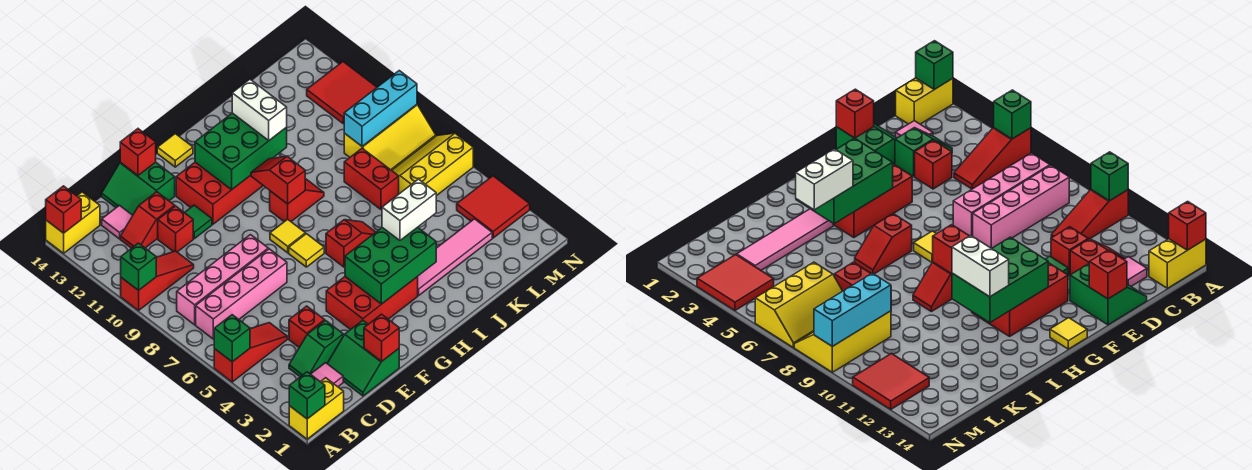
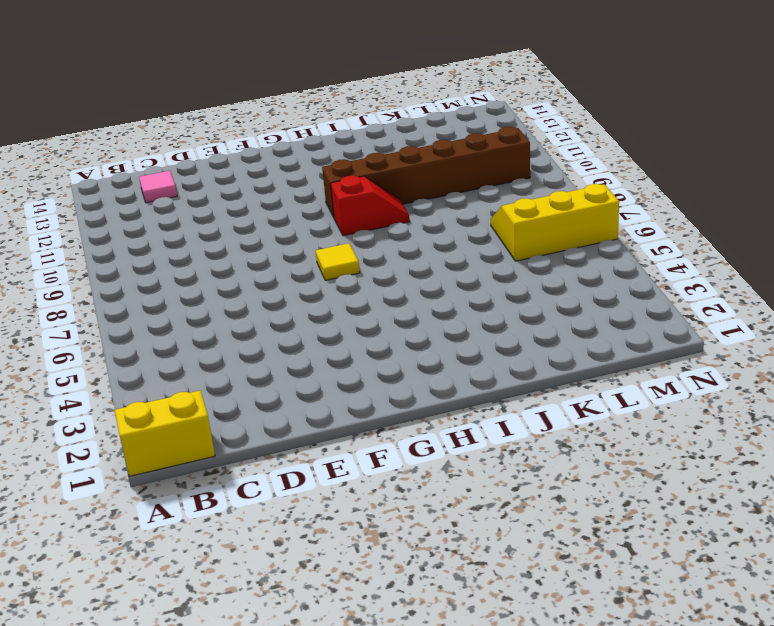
brown 1x6 brick [322,127,530,217] -> none
none -> red 1x3 slope [214,323,287,382]
none -> red 1x3 slope [121,251,194,311]
none -> yellow 1x2 brick [46,192,100,253]
none -> pink 1x4 brick [196,249,287,339]

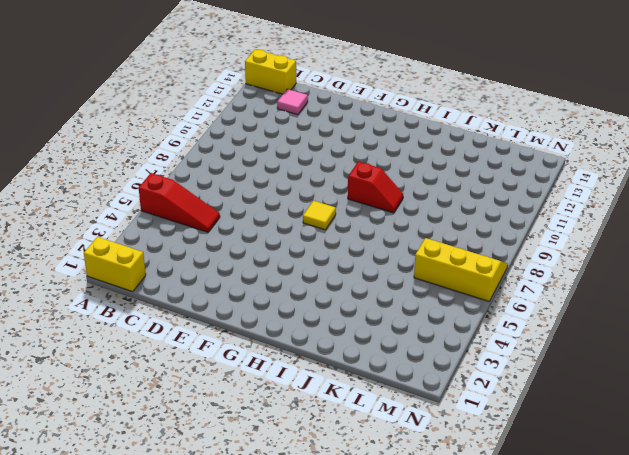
none -> red 1x3 slope [121,251,194,311]
none -> pink 1x4 brick [196,249,287,339]
none -> pink 1x4 brick [177,235,268,325]
none -> pink 1x1 tile [311,363,343,387]

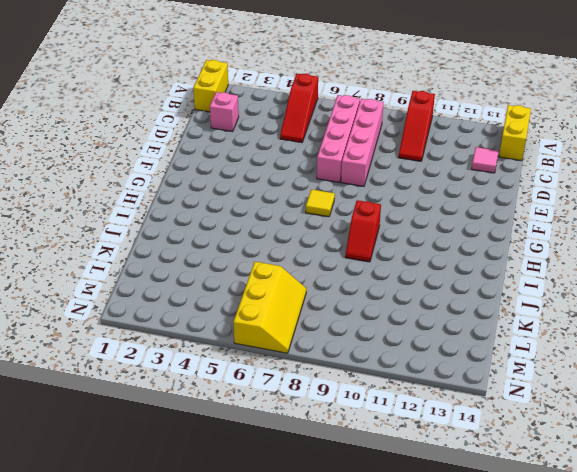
pink 1x1 brick [210,92,239,131] -> pink 1x1 tile [311,363,343,387]
none -> green 1x2 slope [289,321,343,377]
none -> red 1x2 slope [120,192,175,248]
none -> green 2x2 slope [327,320,399,396]
none -> red 1x1 brick [289,306,325,347]

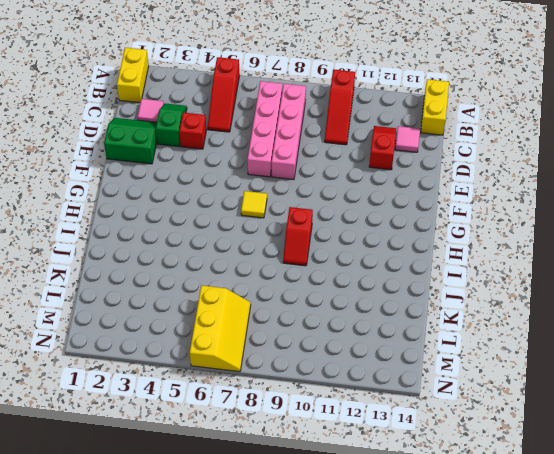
none -> red 1x1 brick [158,206,193,252]
none -> green 2x2 slope [102,162,175,215]
none -> green 1x1 tile [185,205,212,239]
none -> red 2x3 brick [326,277,418,330]

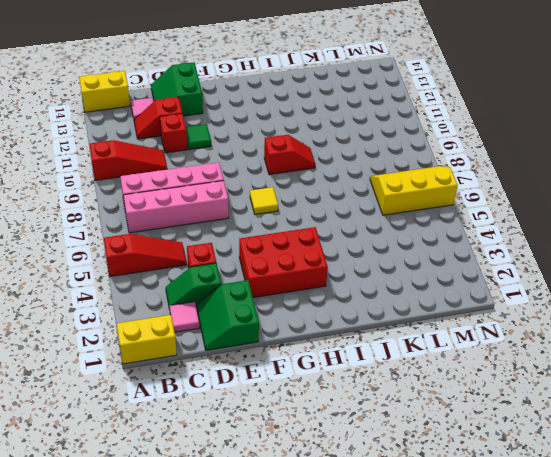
none -> red 2x3 brick [176,162,263,224]
none -> yellow 1x1 tile [270,219,305,253]
none -> yellow 1x1 tile [157,134,193,167]
none -> red 1x2 slope [326,220,376,267]

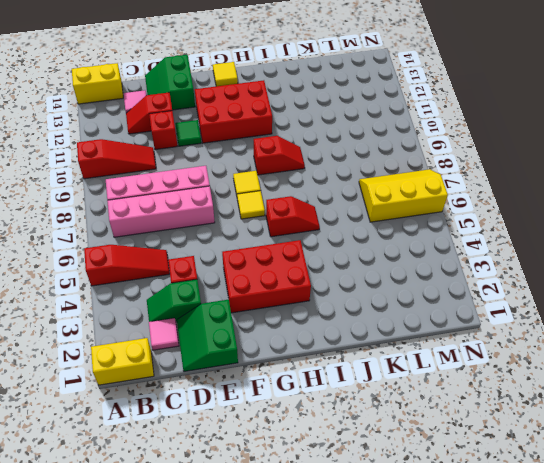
none -> pink 1x4 tile [417,219,492,295]
none -> red 1x2 brick [344,148,399,209]
none -> yellow 2x3 slope [344,105,436,171]
none -> red 2x2 tile [457,176,530,238]

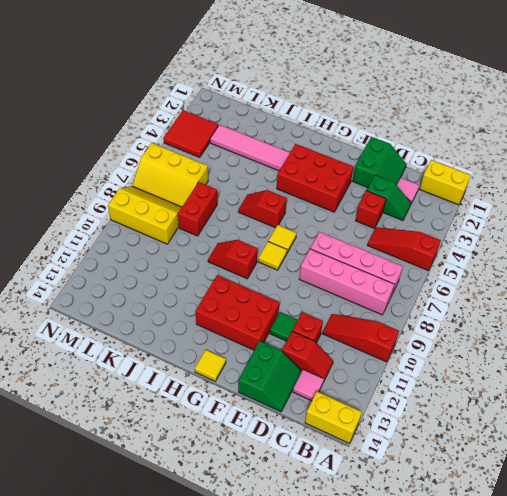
none -> red 2x2 tile [307,62,377,123]
none -> green 1x1 brick [289,372,325,419]
none -> green 1x1 brick [214,315,250,362]
none -> green 1x1 brick [121,243,156,290]

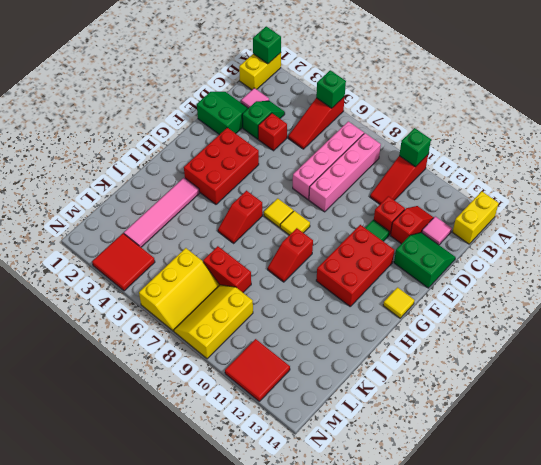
none -> red 1x1 brick [46,186,81,233]
none -> red 1x1 brick [364,314,399,361]
none -> red 1x1 brick [120,129,156,175]
none -> green 2x3 brick [345,227,436,304]

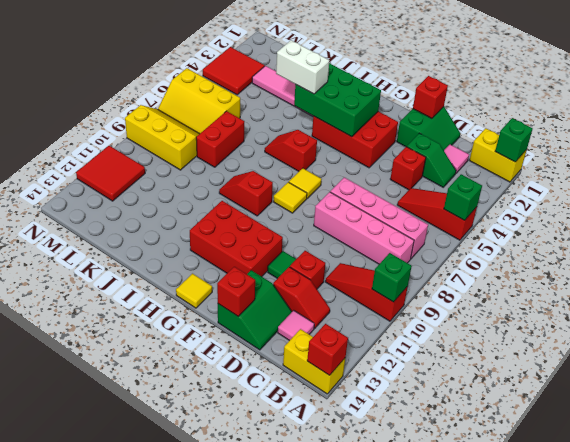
none -> green 2x3 brick [195,113,287,190]
none -> red 1x2 slope [251,156,305,204]
none -> cyan 1x3 brick [344,71,417,146]
none -> white 1x2 brick [232,79,287,140]

